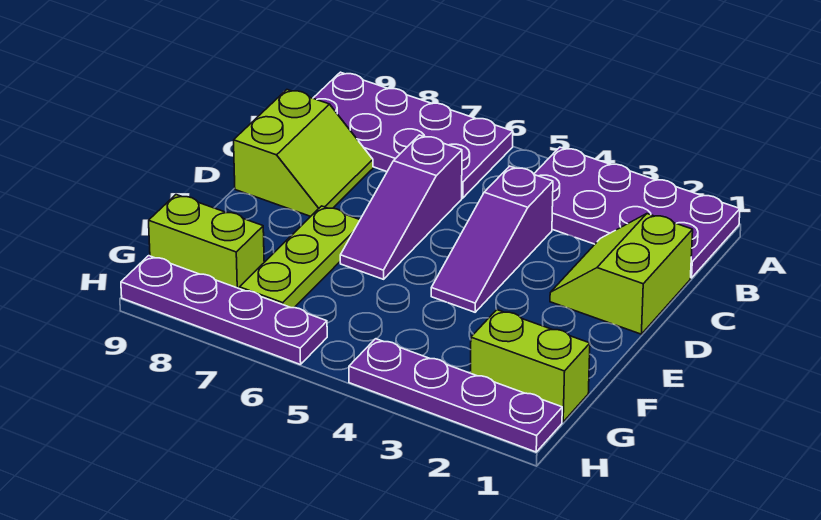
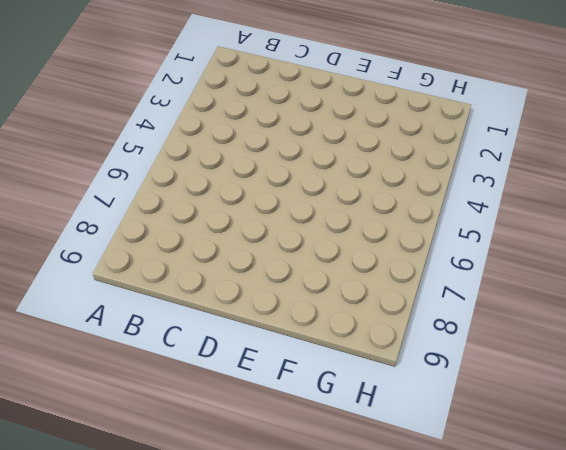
none -> purple 2x4 plate [534,147,740,278]
none -> purple 2x4 plate [313,72,513,198]

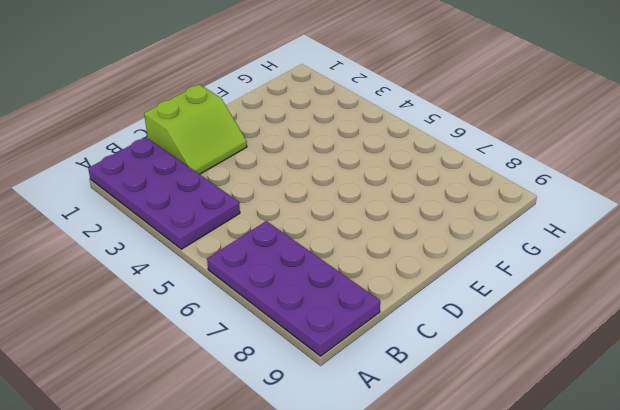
none -> purple 1x3 slope [431,166,553,312]
none -> purple 1x3 slope [340,135,462,279]

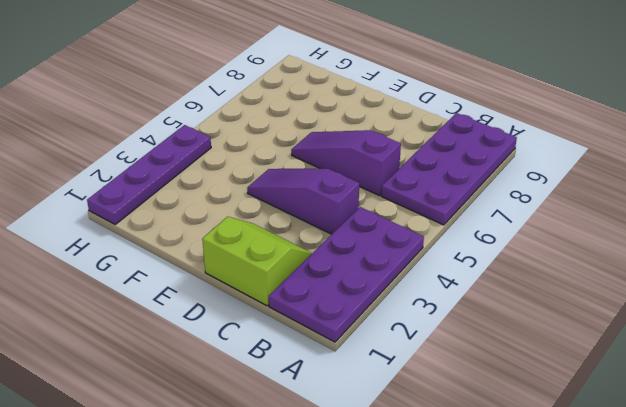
none -> lime 2x2 slope [234,90,373,216]
none -> lime 1x3 plate [239,206,360,308]

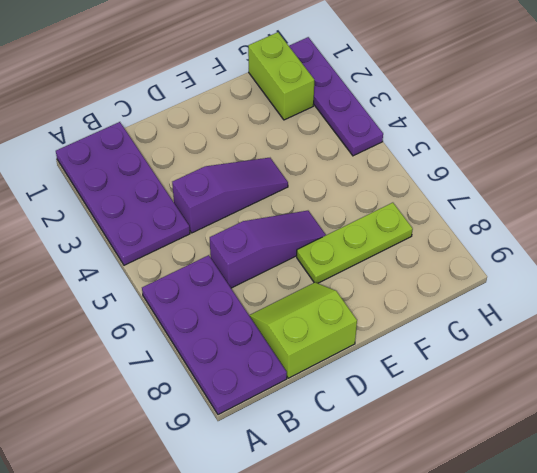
none -> lime 2x2 slope [550,214,693,334]
none -> lime 1x2 brick [149,195,264,288]

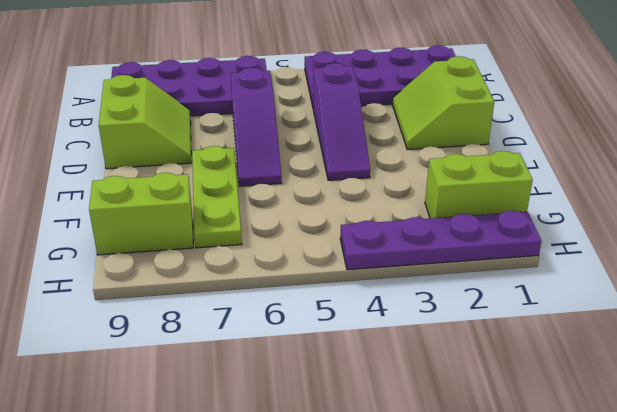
none -> purple 1x4 plate [121,256,327,365]

